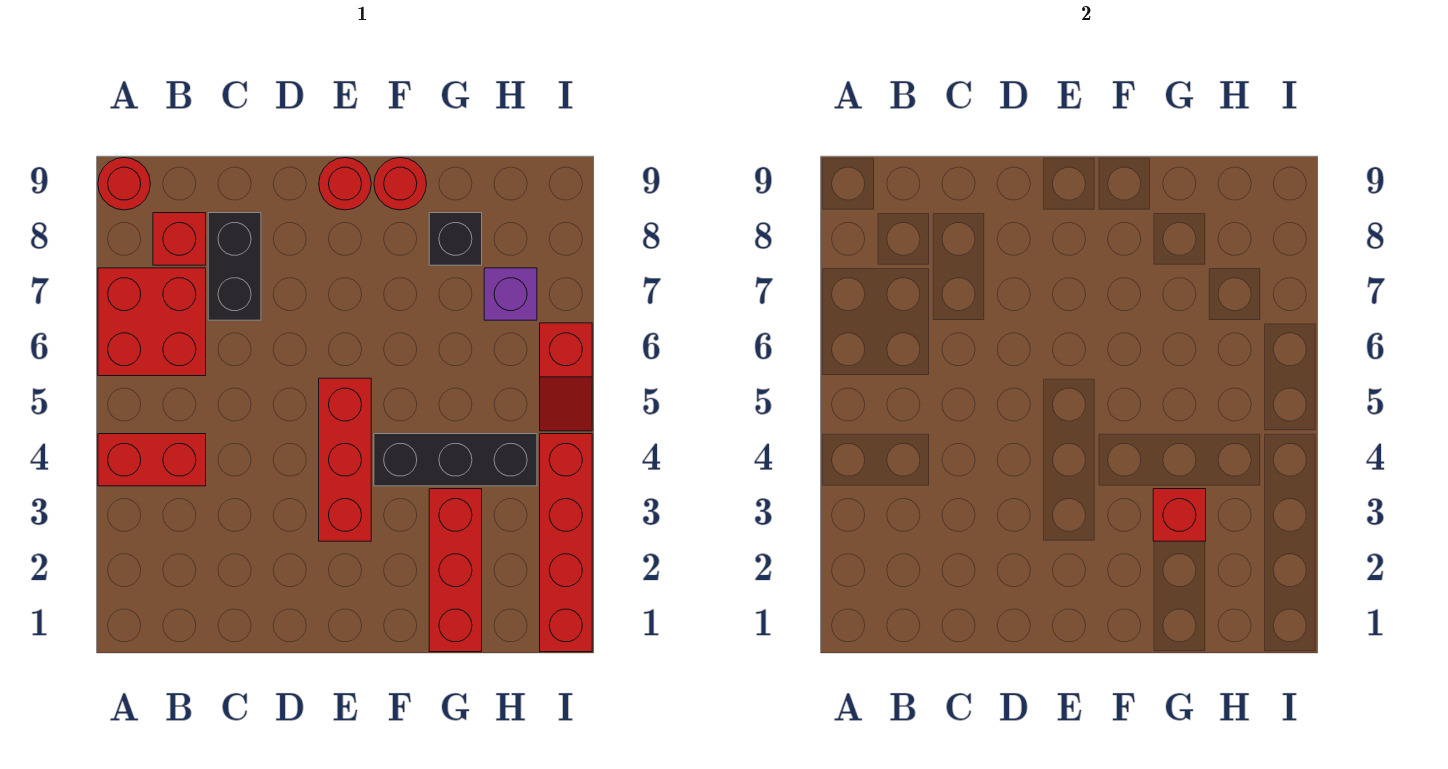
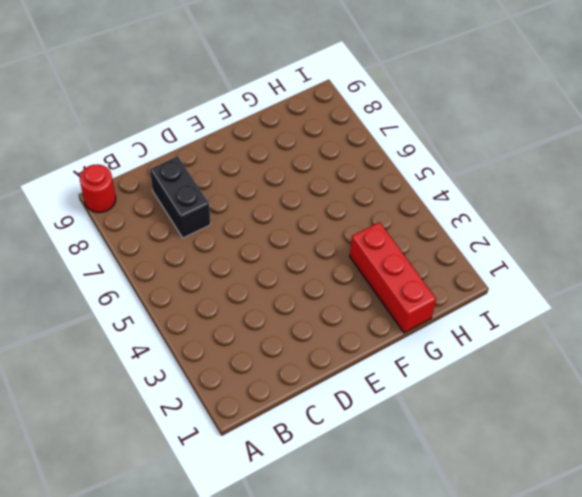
none -> red 1x2 brick [98,434,206,486]
none -> red 2x2 brick [98,268,206,376]
none -> red 1x1 brick [153,213,206,265]

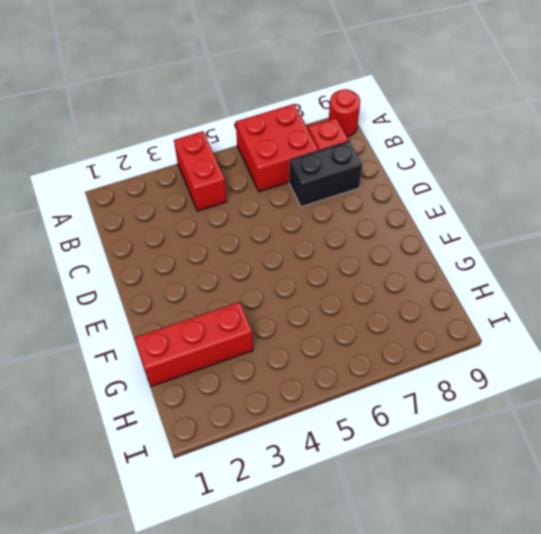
none -> red 1x3 brick [319,378,371,541]
none -> red 1x1 round brick [319,158,371,210]
none -> black 1x3 brick [374,434,537,486]

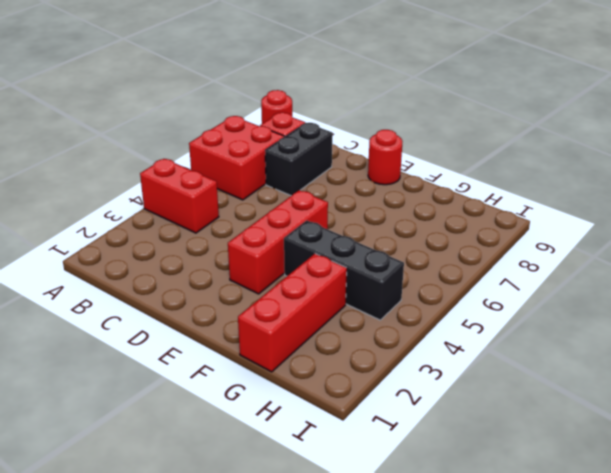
none -> red 1x1 round brick [374,158,427,210]
none -> black 1x1 brick [429,213,482,265]
none -> purple 1x1 brick [484,268,537,320]

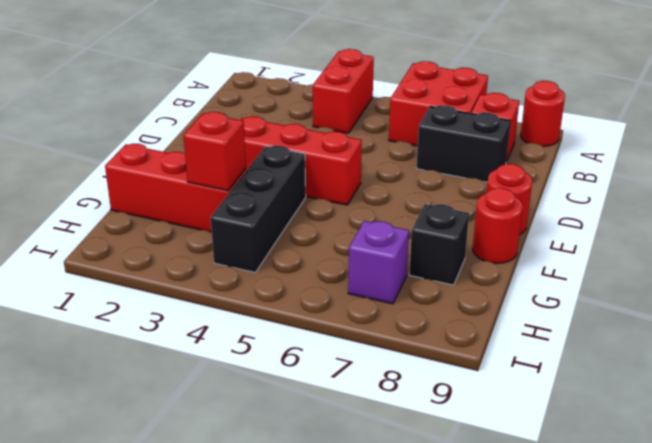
none -> red 1x4 brick [540,434,592,652]
none -> red 1x2 slope [540,323,592,431]

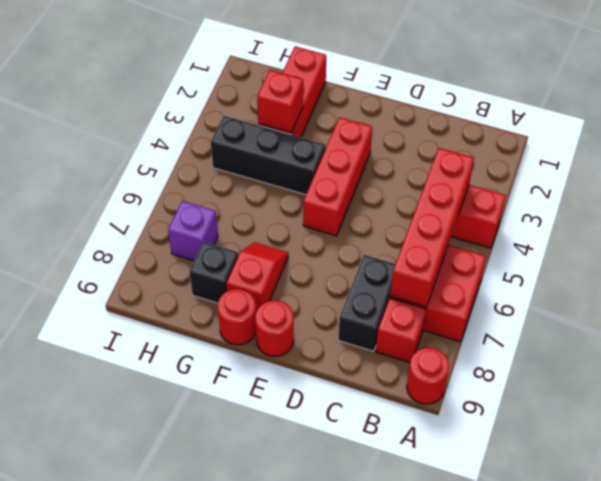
red 1x4 brick [390,148,474,307] -> red 1x4 brick moved to [540,434,592,652]
red 1x2 slope [226,242,288,311] -> red 1x2 slope moved to [540,323,592,431]

